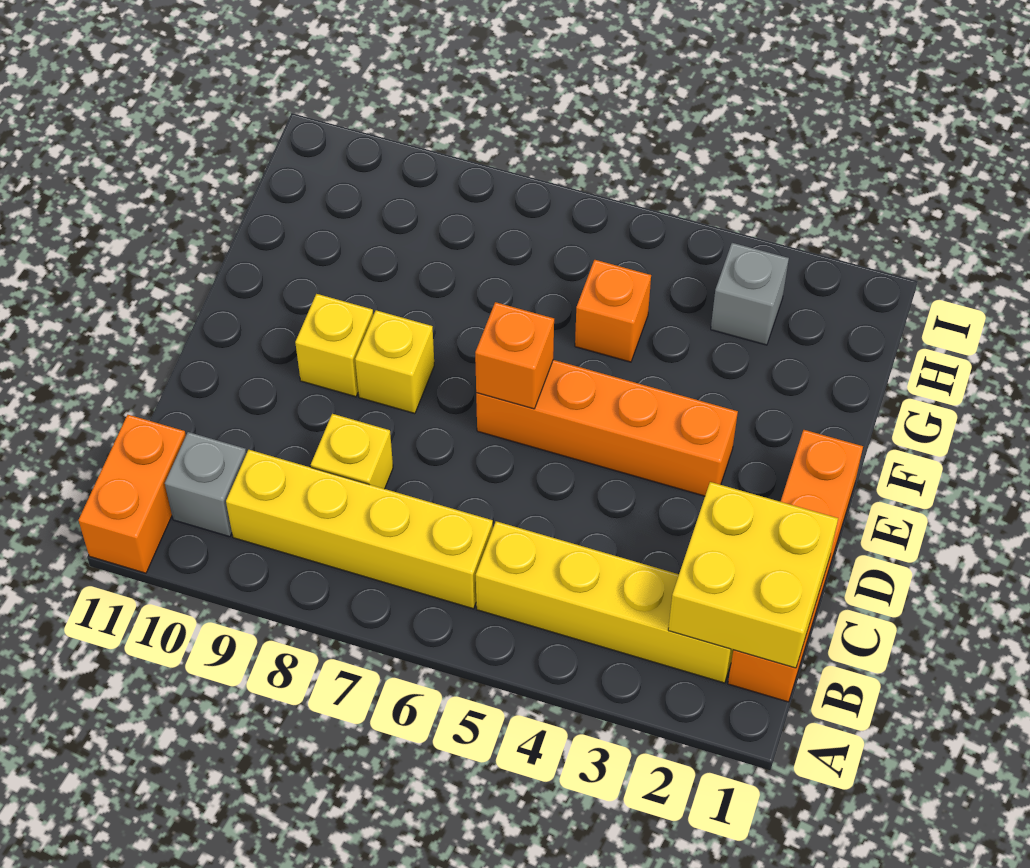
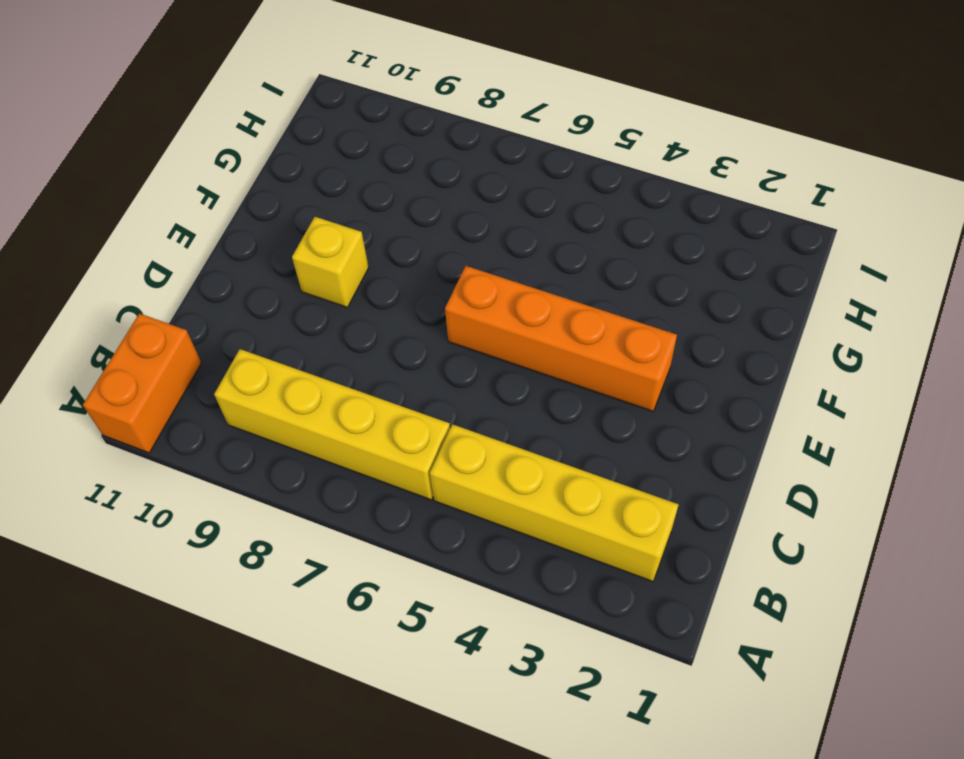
none -> orange 1x4 brick [728,430,863,702]
none -> grey 1x1 brick [165,432,246,537]
none -> yellow 1x1 brick [311,414,393,489]

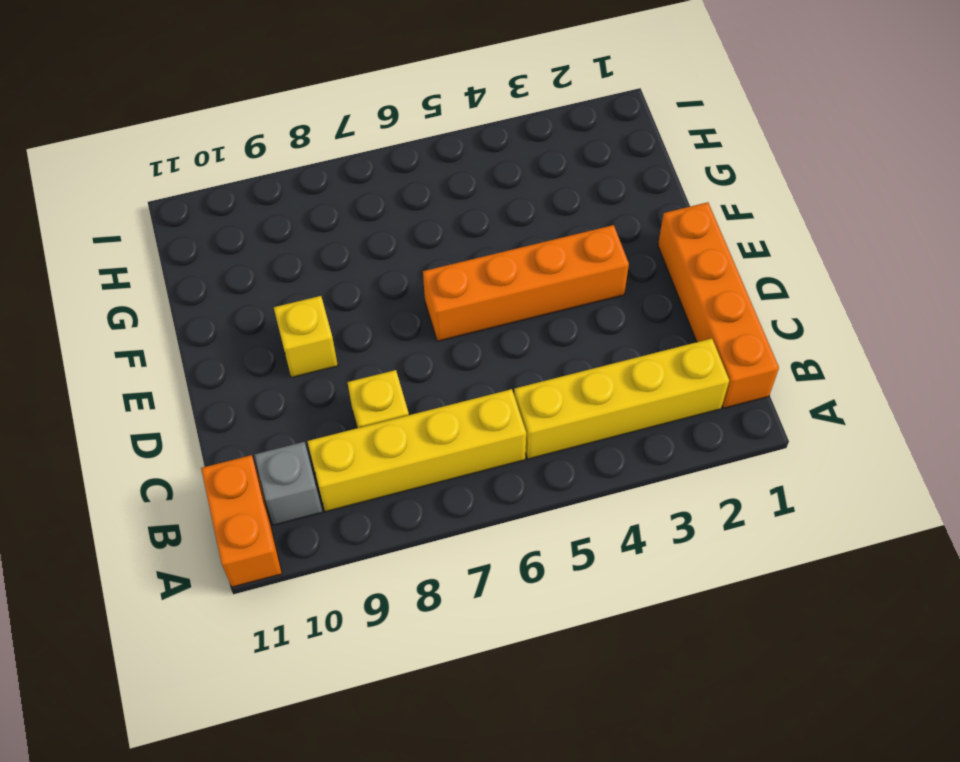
none -> yellow 1x1 brick [355,310,434,414]
none -> orange 1x1 brick [575,260,651,362]
none -> grey 1x1 brick [711,243,789,345]

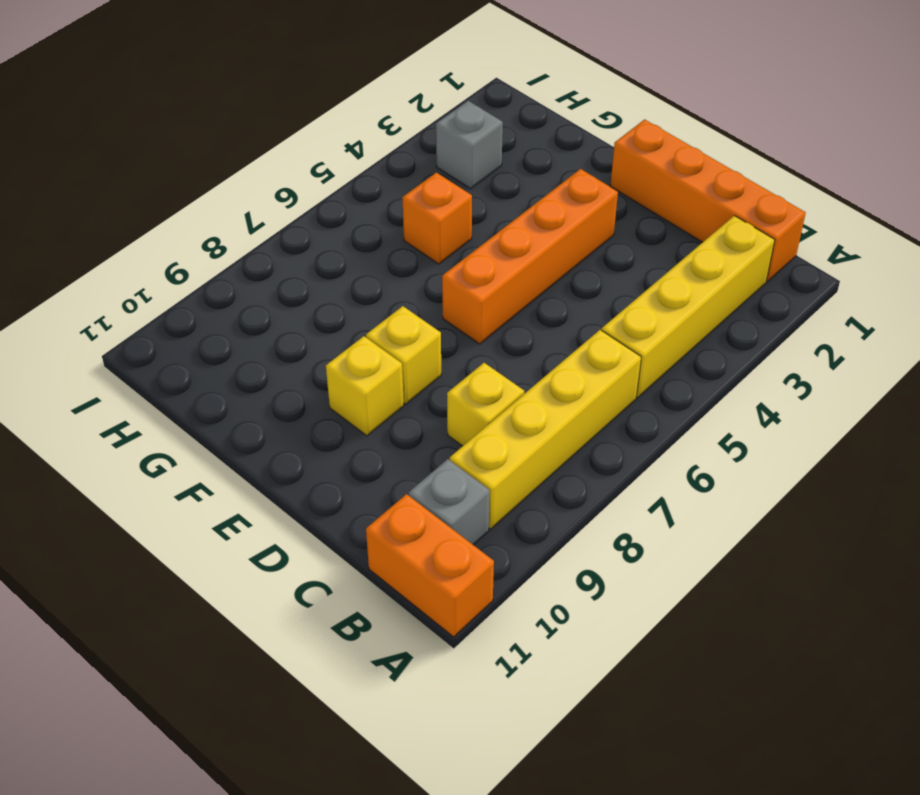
none -> yellow 2x2 brick [668,482,838,668]
none -> orange 1x1 brick [475,302,554,409]

